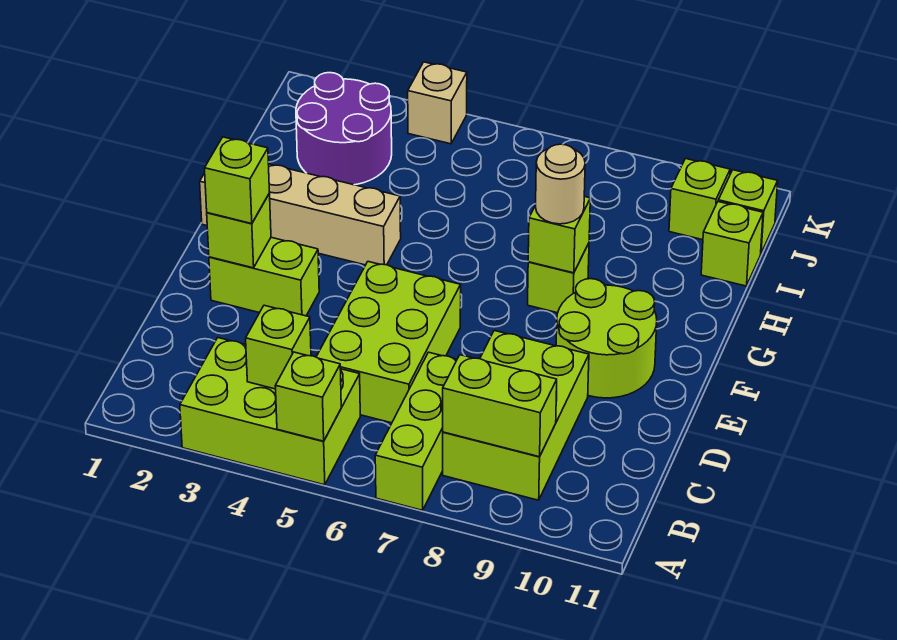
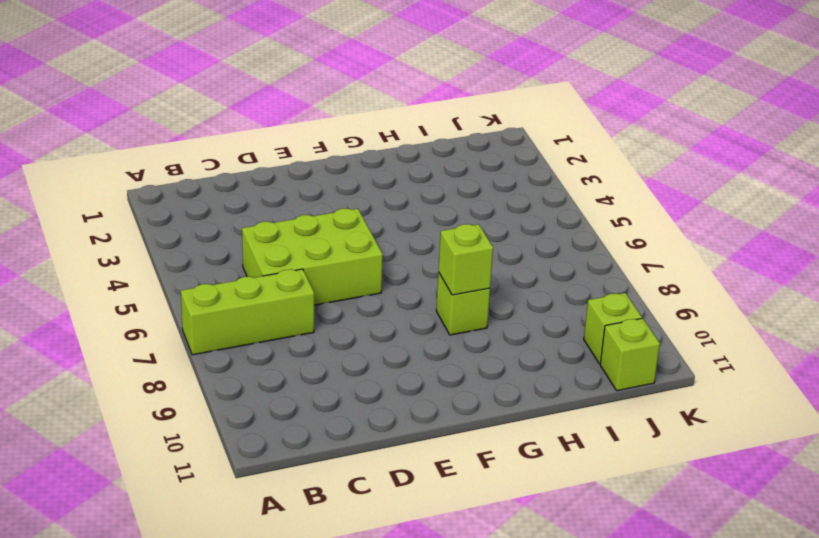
none -> lime 2x3 brick [180,338,360,485]
none -> lime 2x3 brick [443,331,589,500]
none -> lime 1x2 brick [209,237,319,316]

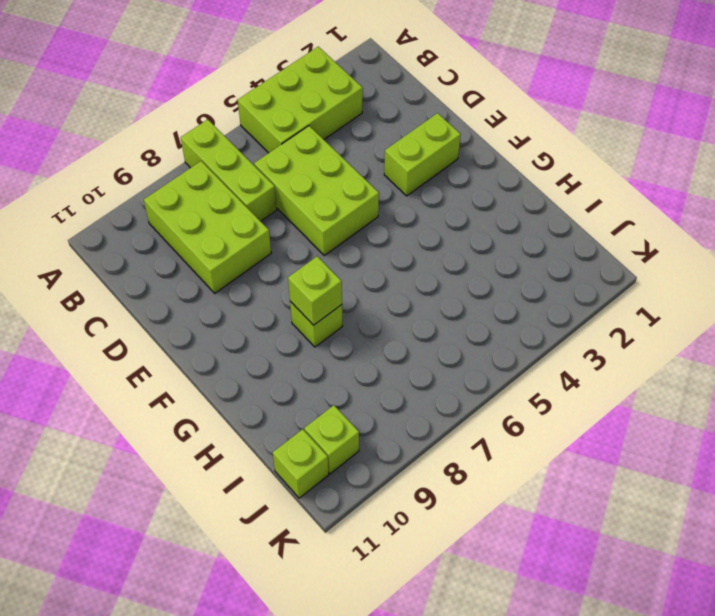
none -> lime 2x2 round brick [556,279,657,398]
none -> tan 1x4 brick [200,164,401,265]
none -> purple 2x2 round brick [296,73,392,185]

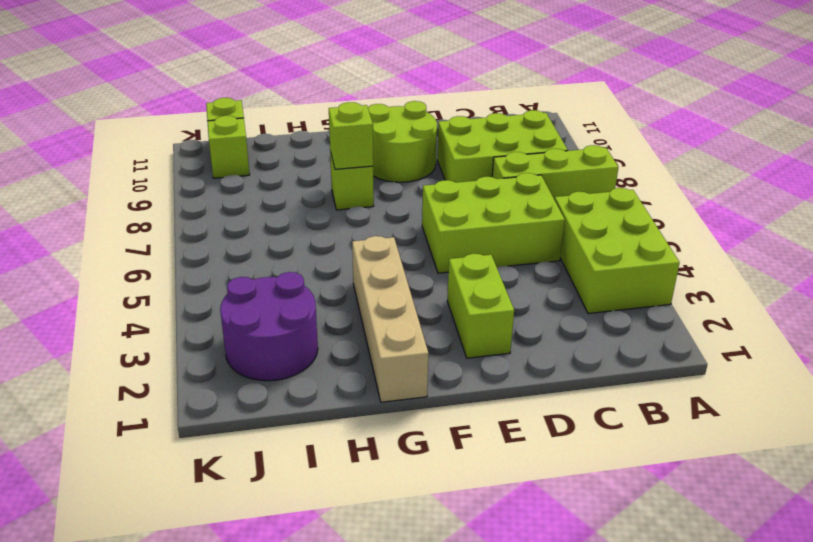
none -> lime 1x1 brick [701,202,763,286]
none -> tan 1x1 brick [408,62,467,144]
none -> lime 1x1 brick [275,352,341,441]

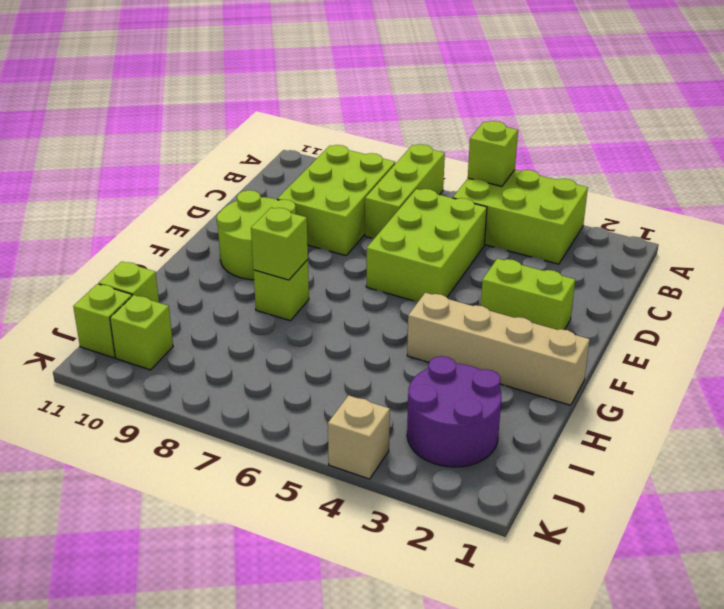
none -> lime 1x1 brick [246,305,311,389]
none -> lime 1x2 brick [443,355,557,457]
none -> lime 1x1 brick [207,193,271,268]

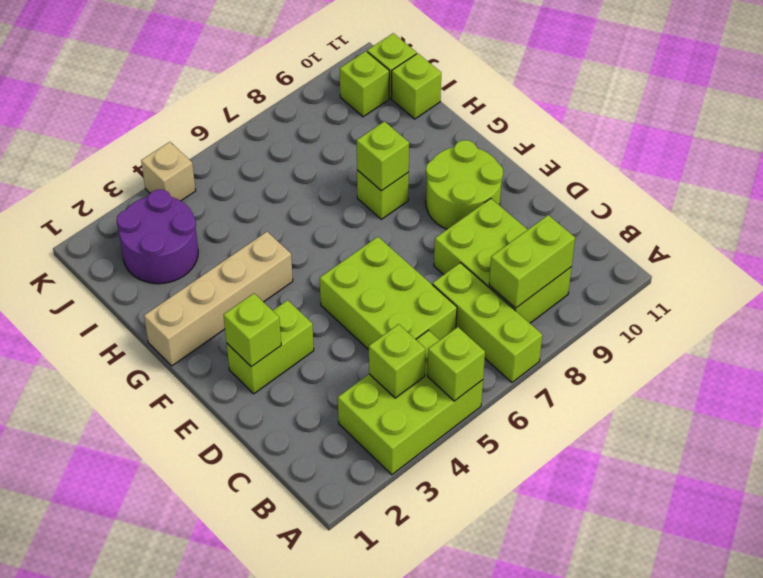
none -> lime 1x1 brick [205,137,269,224]
none -> tan 1x1 round brick [536,144,585,224]

